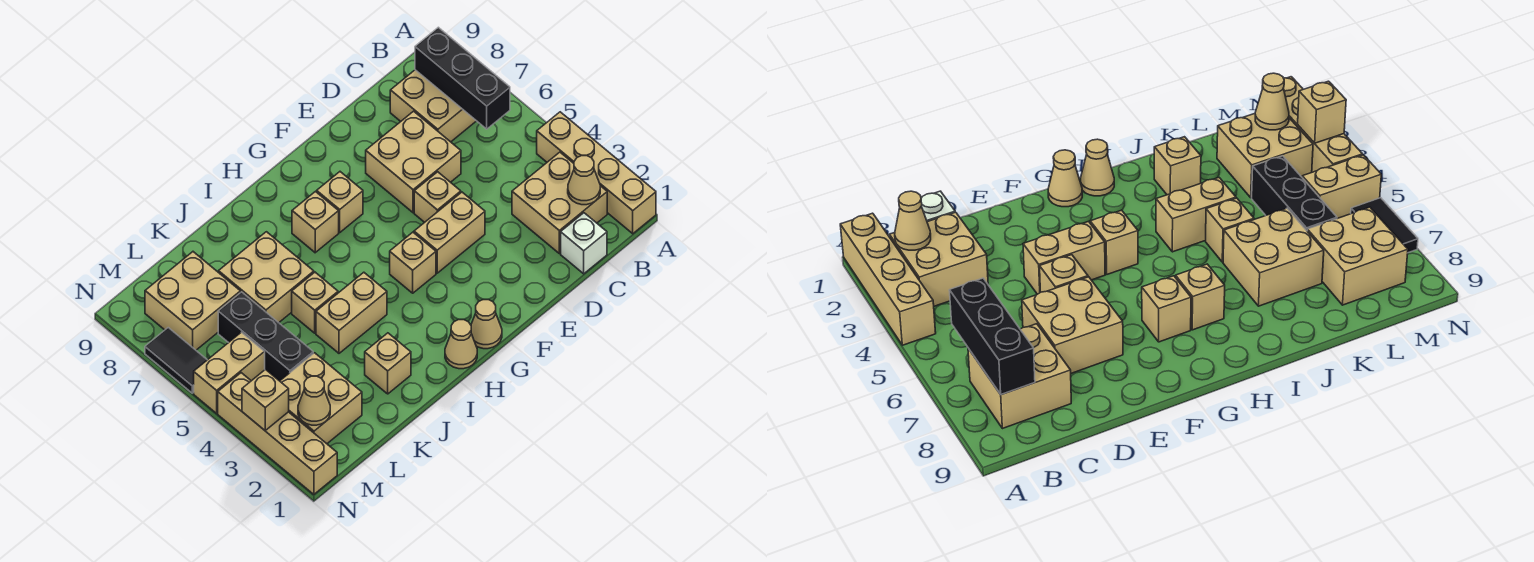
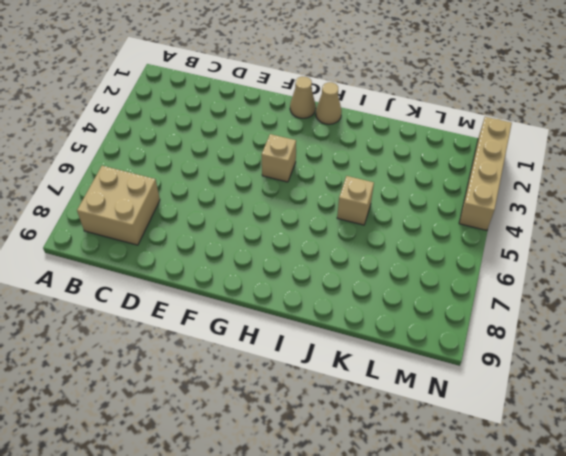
none -> tan 1x4 brick [537,112,656,234]
none -> tan 2x2 brick [512,152,607,254]
none -> white 1x1 brick [561,213,607,274]

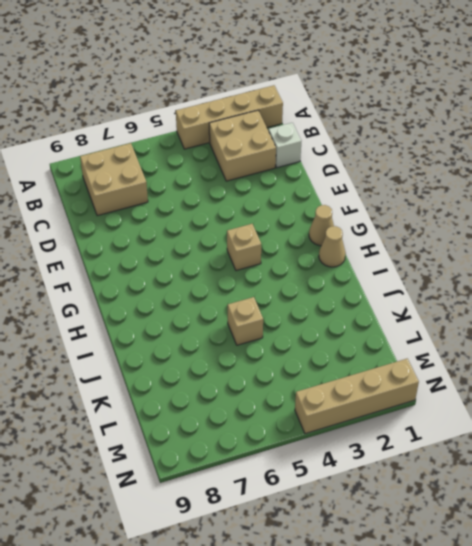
none -> tan 2x2 brick [366,111,461,213]
none -> tan 1x2 brick [414,192,485,273]
none -> tan 1x1 brick [414,172,461,222]

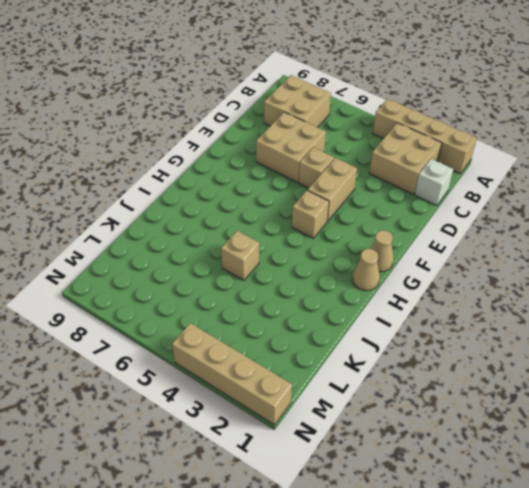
none -> tan 1x1 brick [317,172,363,232]
none -> tan 1x1 brick [292,192,339,253]
none -> tan 1x2 brick [316,272,387,353]

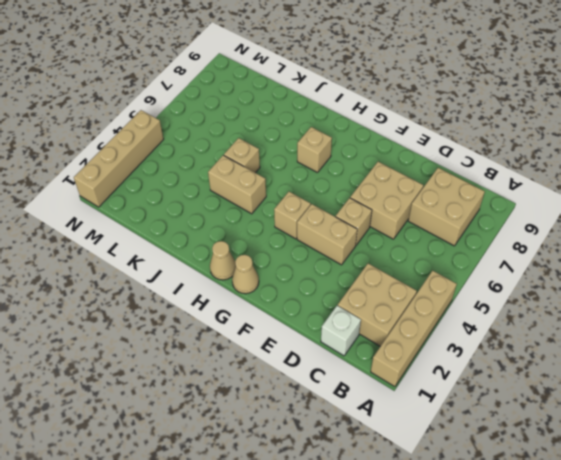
none -> tan 1x1 brick [317,172,363,232]
none -> tan 1x1 brick [365,333,411,394]
none -> tan 2x2 brick [218,232,314,323]

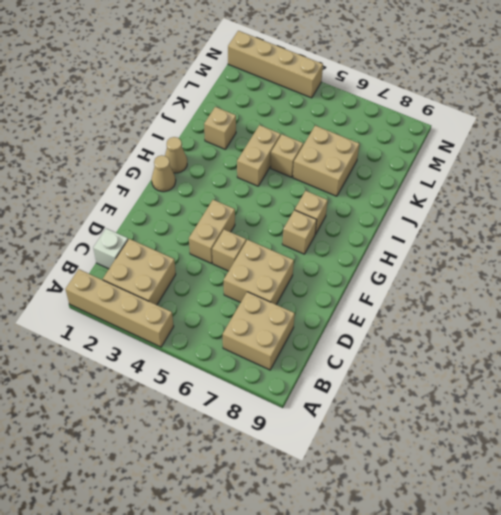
none -> tan 1x1 brick [390,232,436,293]
none -> tan 2x2 brick [280,353,362,444]
none -> black 1x3 brick [218,292,313,381]

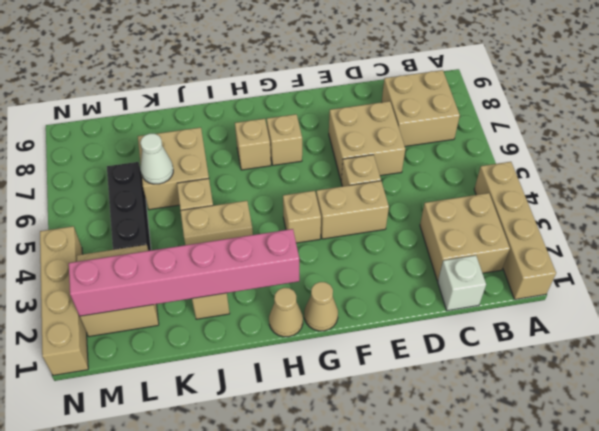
pink 1x6 brick [69,229,299,316] -> tan 1x1 cone [298,376,330,425]
white 1x1 cone [140,134,173,184] -> none
none -> tan 2x2 brick [145,252,240,350]
none -> tan 1x2 brick [194,332,265,413]
none -> black 1x2 tile [145,328,207,393]

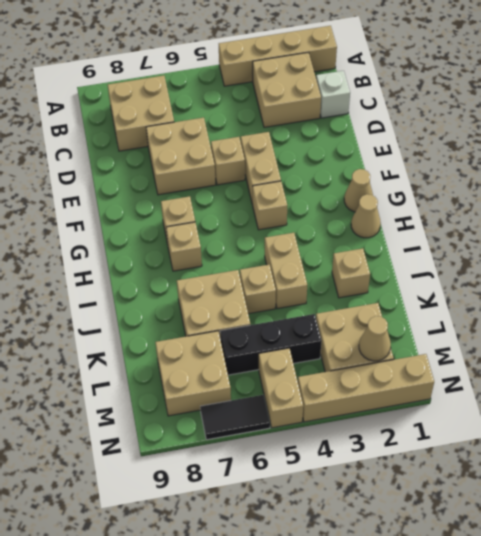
none -> tan 1x1 cone [568,156,600,205]
none -> black 1x3 brick [415,27,510,129]
none -> tan 1x1 brick [242,370,289,430]

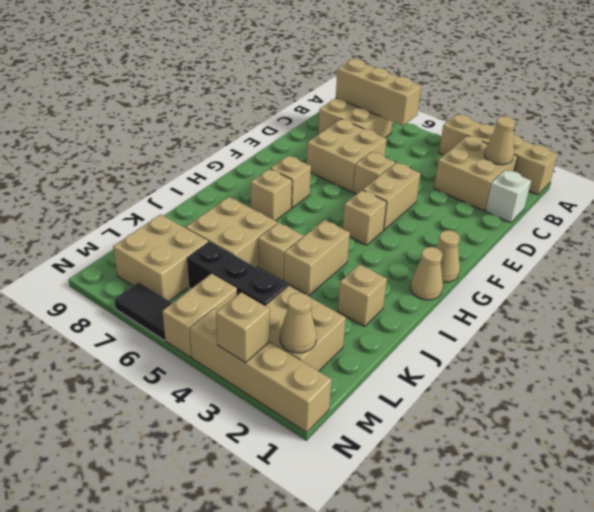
tan 1x3 brick [336,59,421,126] -> black 1x3 brick [415,27,510,129]

